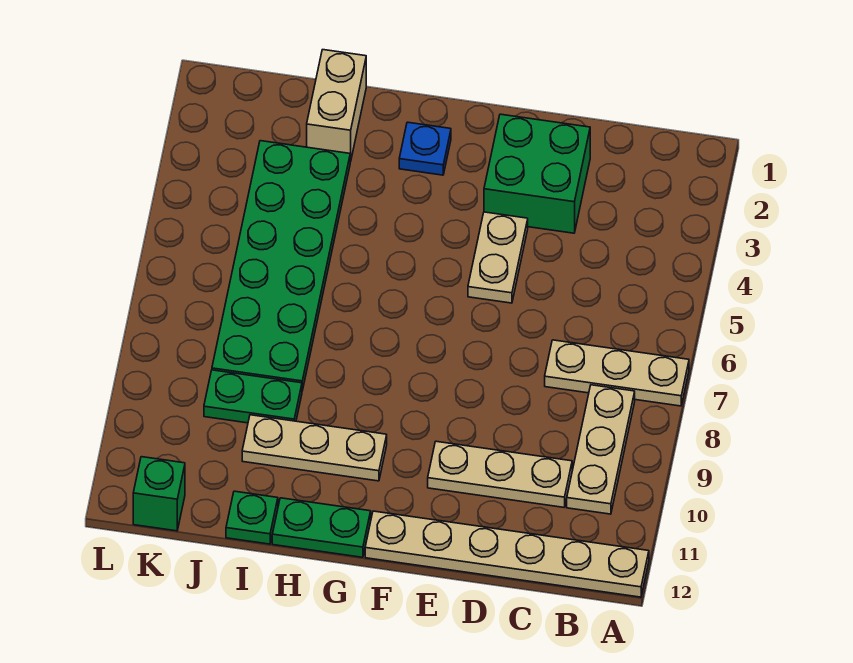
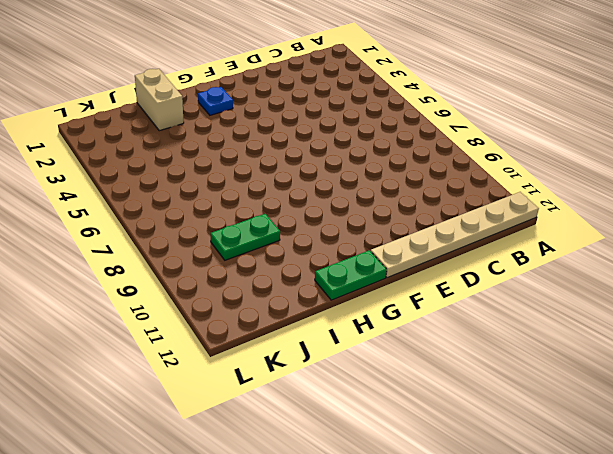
none -> tan 1x3 plate [545,340,689,406]
none -> tan 1x3 plate [567,385,635,514]
none -> tan 1x3 plate [428,441,572,507]

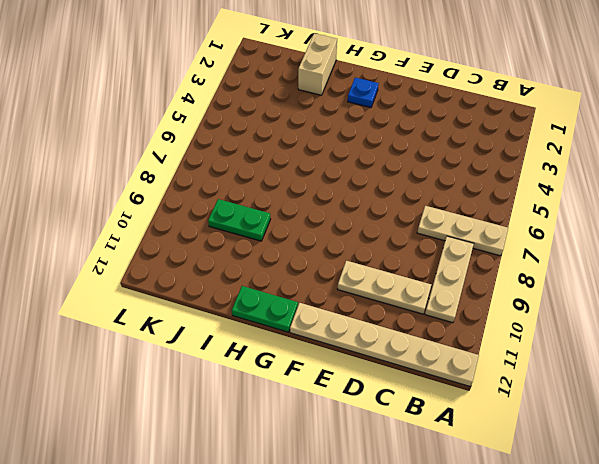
none -> green 2x2 brick [484,114,590,233]
none -> tan 1x2 plate [468,212,528,303]
none -> tan 1x3 plate [242,415,387,481]

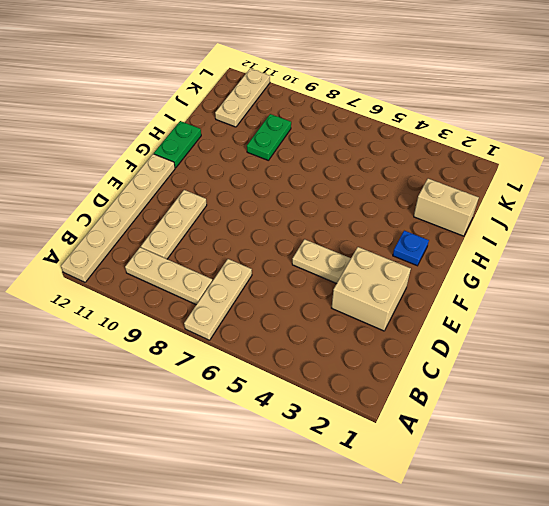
tan 2x2 brick [332,247,411,331] -> green 2x2 brick [484,114,590,233]
tan 1x3 plate [215,69,270,127] -> tan 1x3 plate moved to [242,415,387,481]
none -> green 2x6 plate [212,141,350,391]
none -> green 1x1 plate [226,491,278,544]
none -> green 1x1 brick [133,457,185,531]

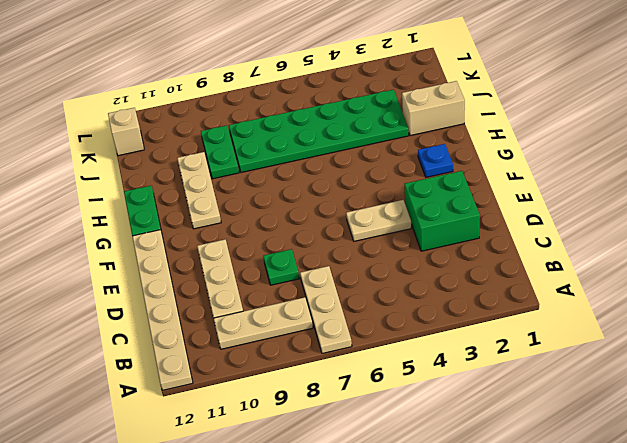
green 1x1 plate [263,249,299,285] -> green 1x1 plate moved to [226,491,278,544]
tan 1x1 brick [108,108,144,156] -> green 1x1 brick [133,457,185,531]

